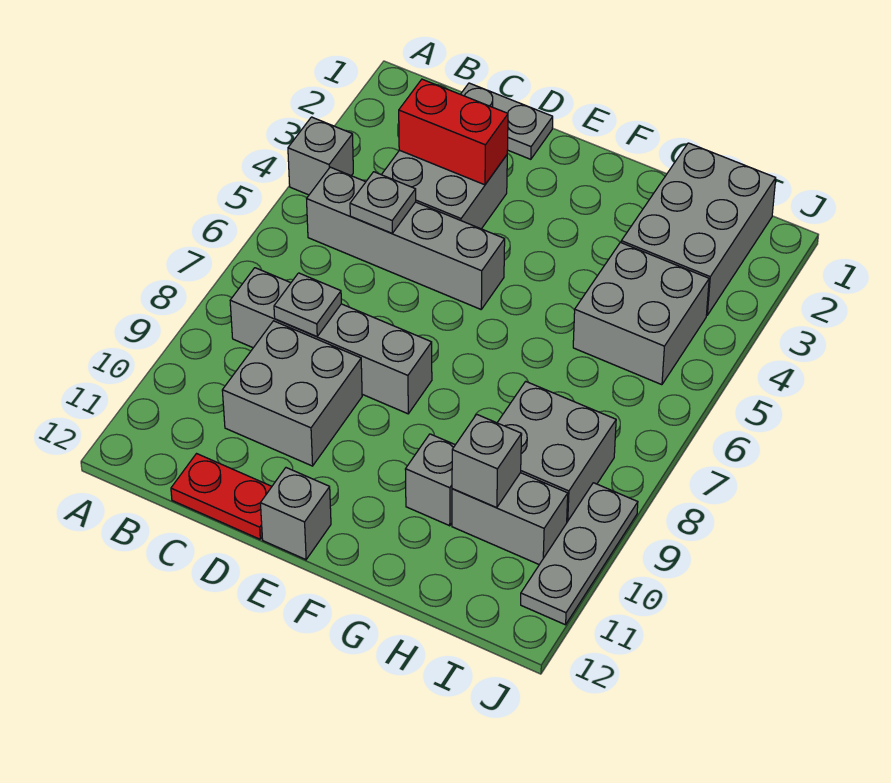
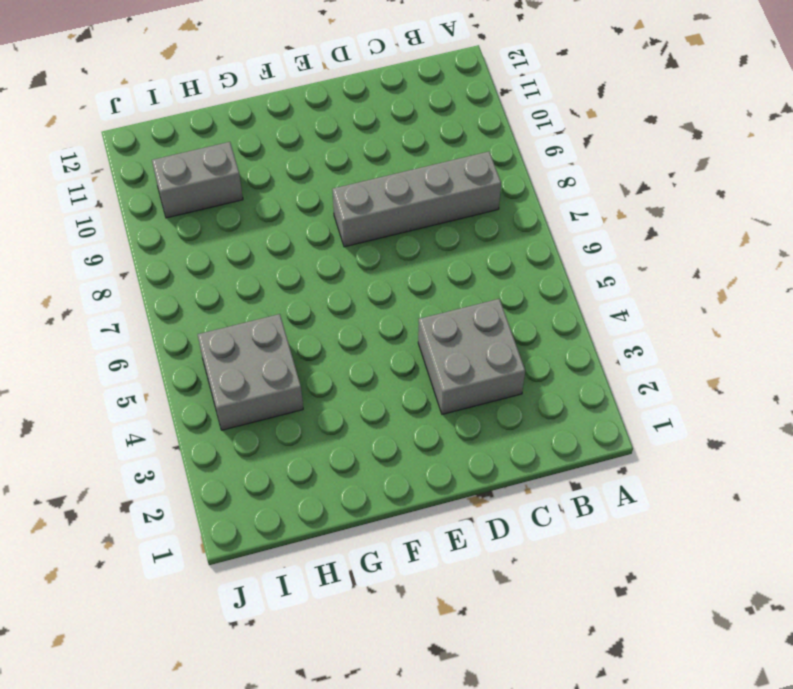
none -> grey 1x1 brick [288,117,353,195]
none -> grey 1x4 brick [307,167,505,309]
none -> grey 1x2 plate [461,83,553,159]

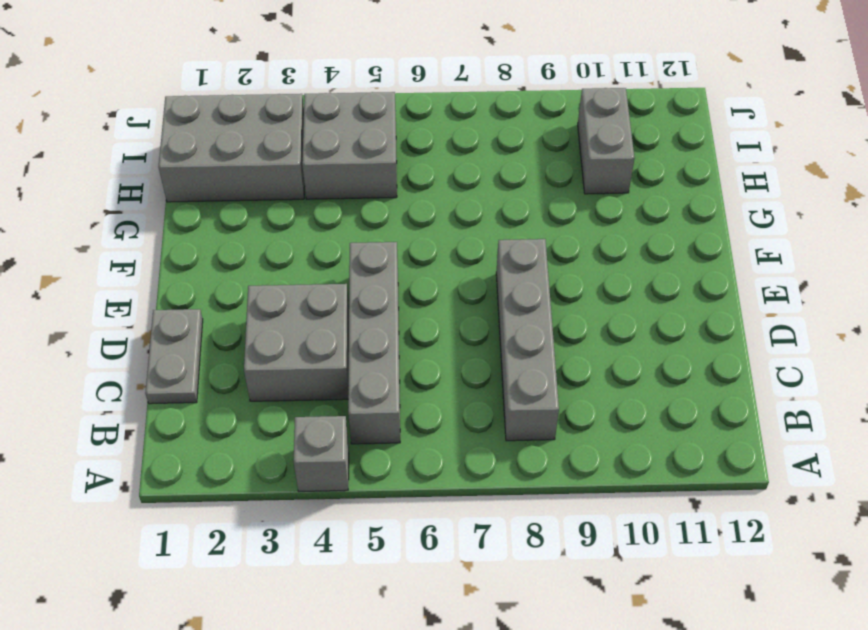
none -> grey 2x2 brick [222,321,362,466]
none -> red 1x2 plate [171,454,272,539]
none -> grey 1x1 brick [260,468,331,560]

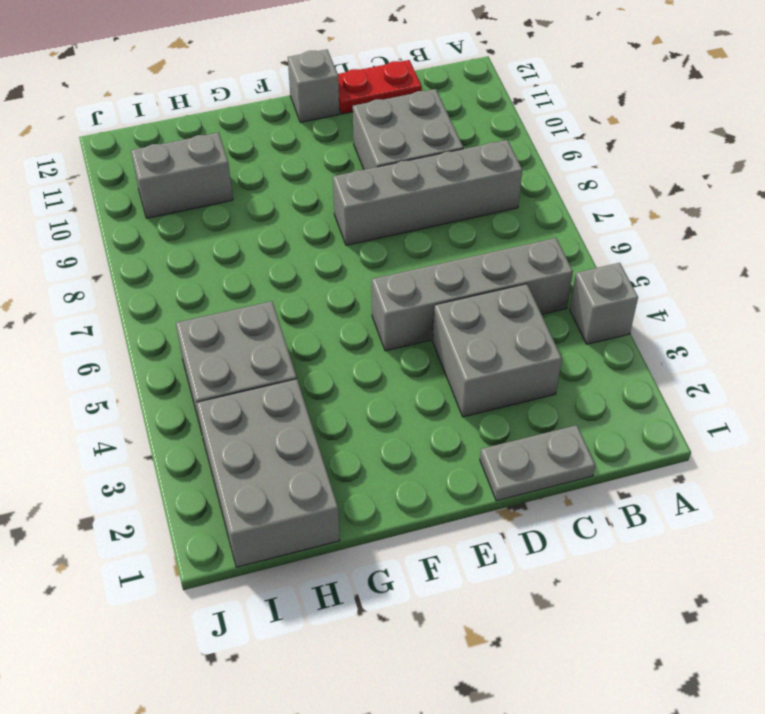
none -> grey 1x1 brick [405,434,455,526]
none -> grey 2x2 brick [497,381,616,522]
none -> grey 1x3 plate [521,483,638,625]

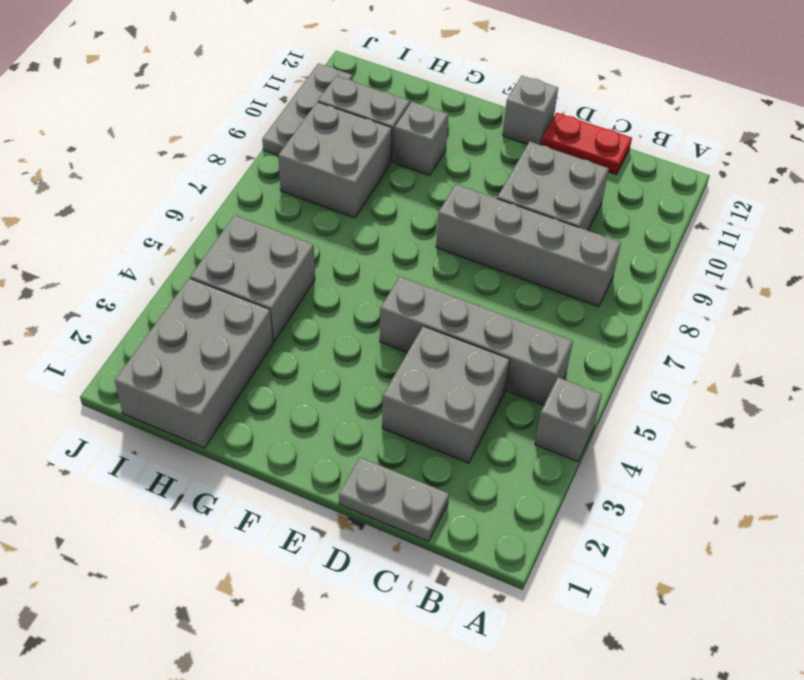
none -> red 1x2 brick [399,79,508,185]
none -> grey 1x1 plate [350,172,416,233]
none -> grey 1x1 plate [274,273,341,337]

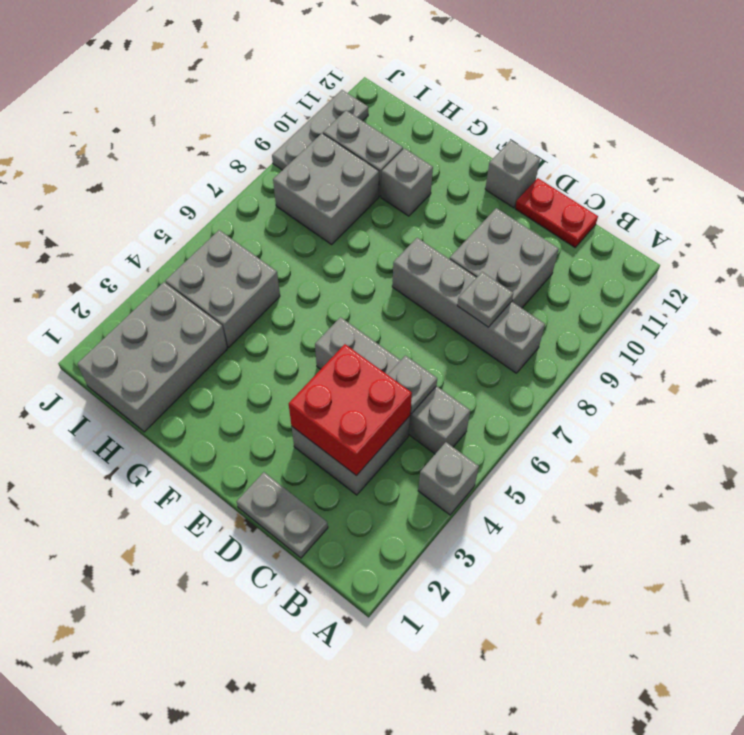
red 2x2 brick [289,344,412,476] -> red 1x2 brick [399,79,508,185]
none -> grey 1x1 brick [452,414,522,508]

